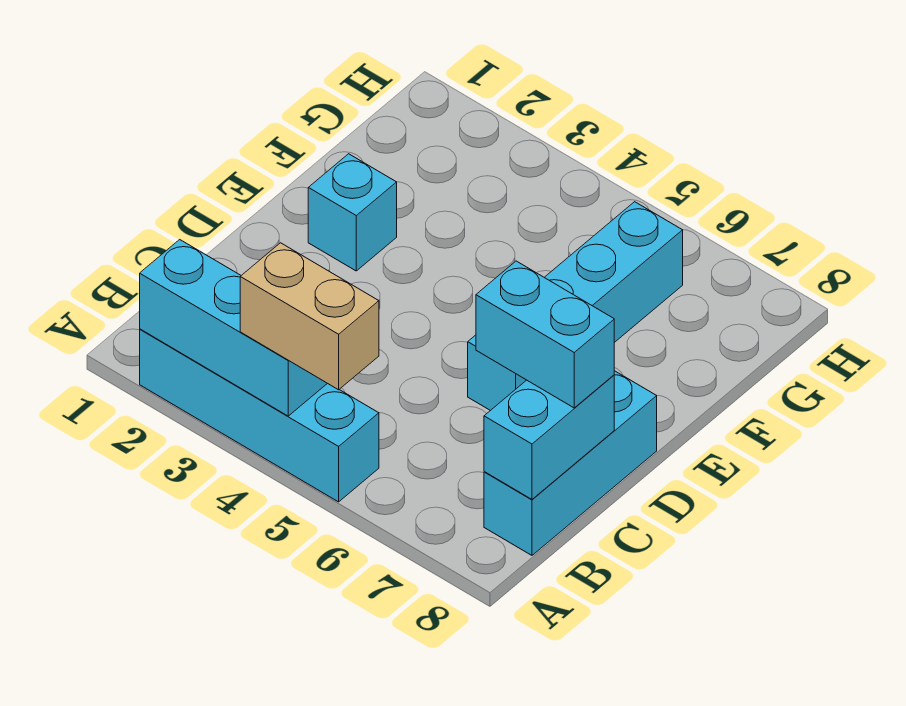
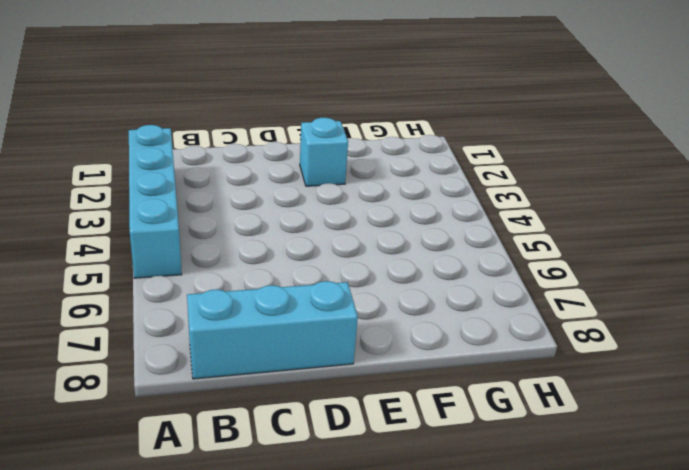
none -> cyan 1x4 brick [468,202,683,411]
none -> cyan 1x3 brick [140,240,327,416]

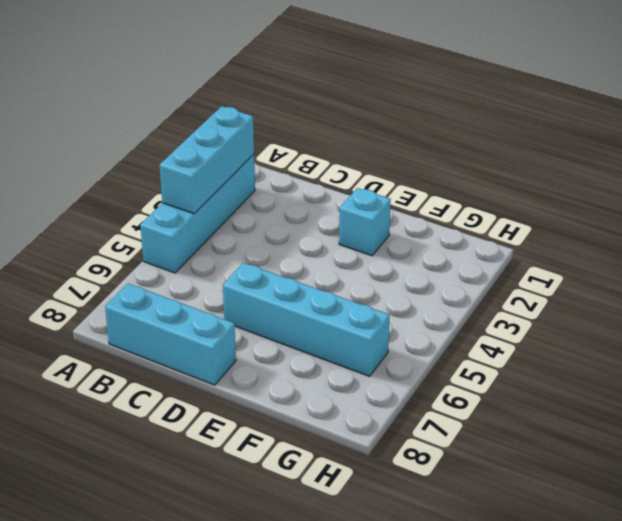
none -> cyan 1x2 brick [484,375,614,499]
none -> tan 1x2 brick [240,243,379,390]

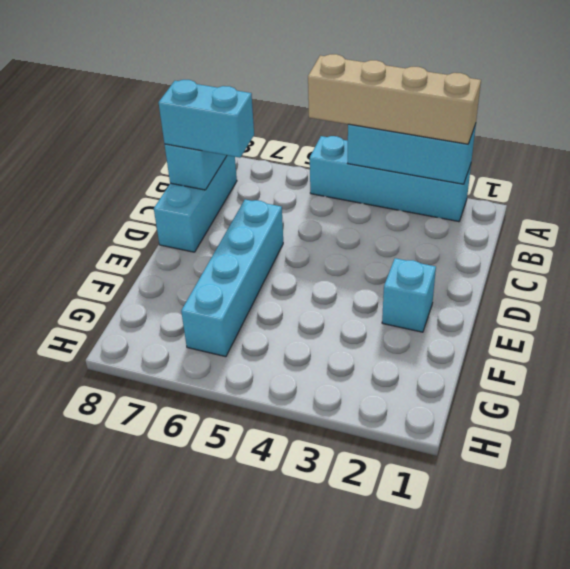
tan 1x4 brick [308,54,481,144] -> tan 1x2 brick [240,243,379,390]

